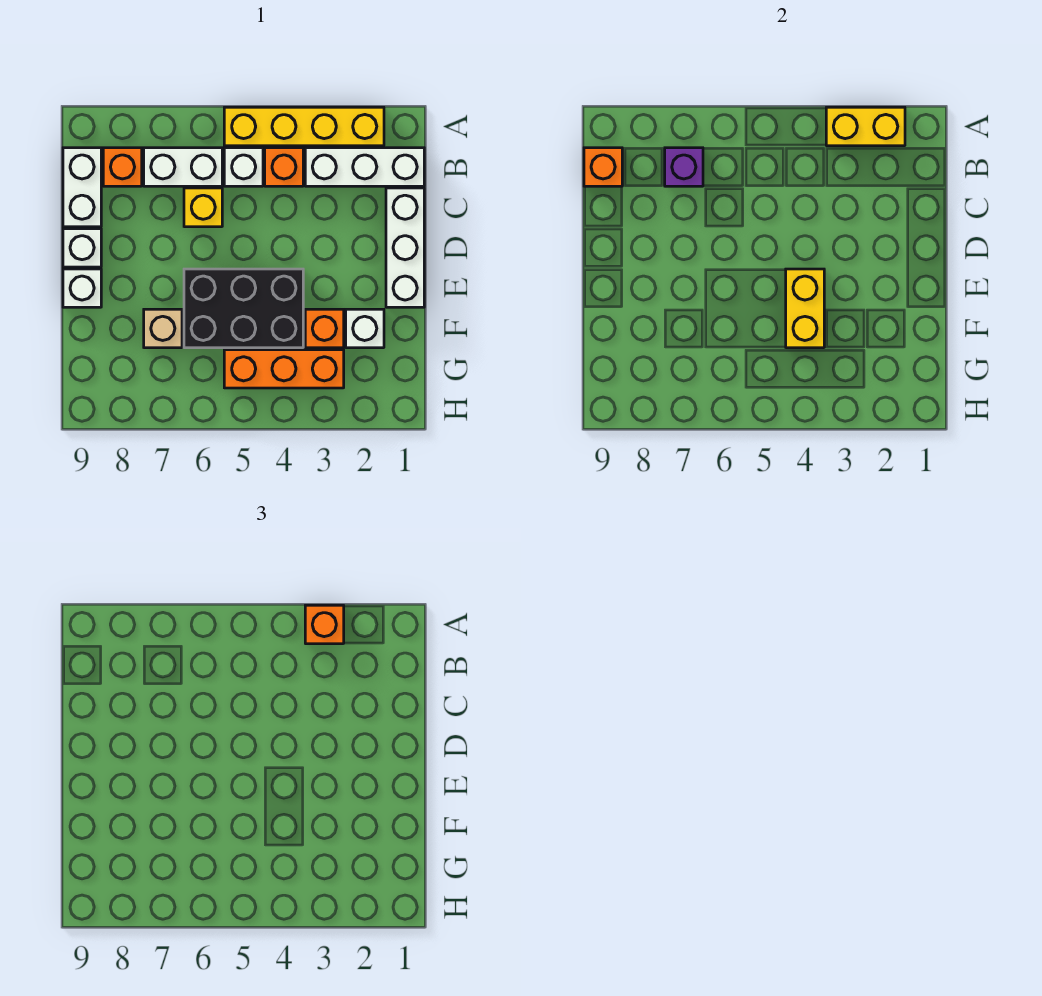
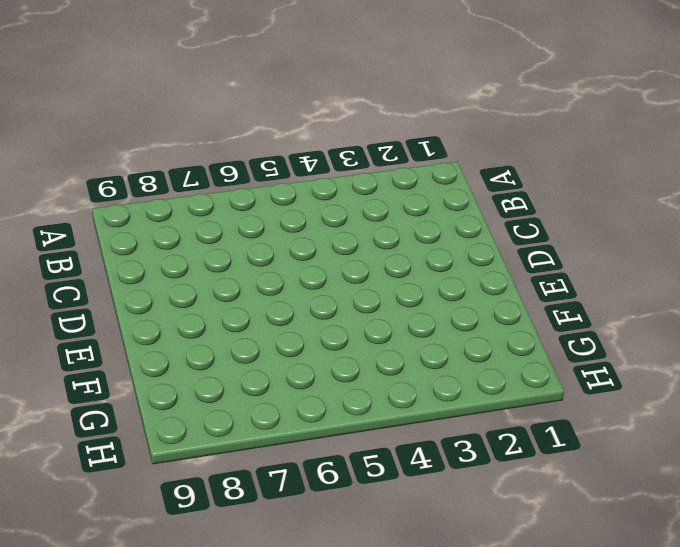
none -> yellow 1x4 brick [224,107,384,146]
none -> white 1x3 brick [305,148,424,186]
none -> orange 1x1 brick [265,148,303,186]

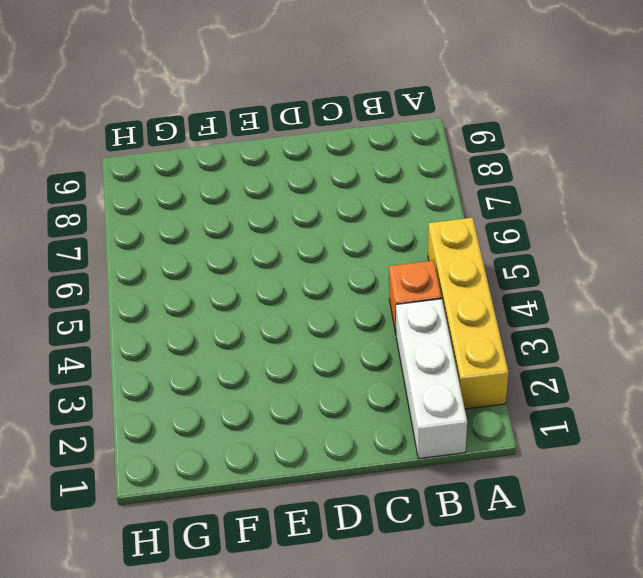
none -> white 1x1 brick [224,148,263,186]
none -> white 1x2 brick [144,148,222,186]
none -> orange 1x1 brick [103,148,142,186]

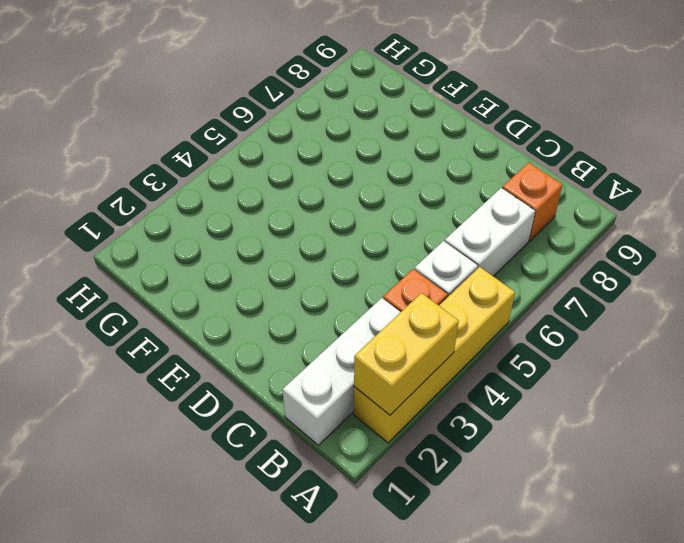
none -> white 1x2 brick [63,148,101,227]
none -> white 1x3 brick [386,188,424,307]
none -> yellow 1x1 brick [184,188,222,227]

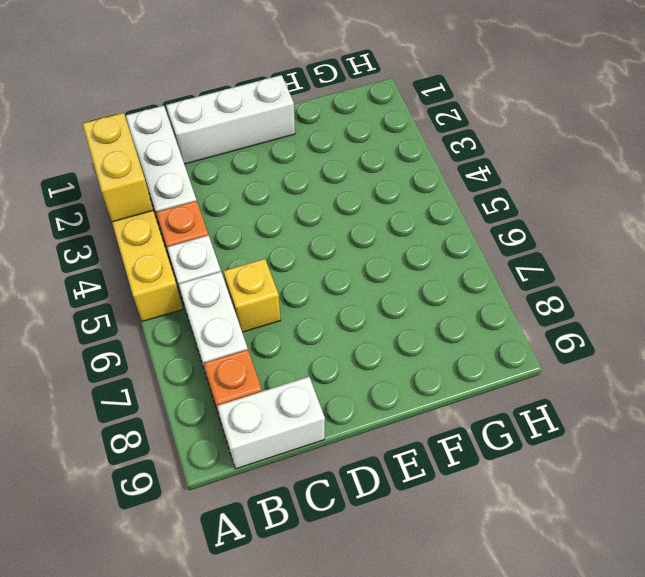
none -> white 1x1 brick [63,229,101,267]
none -> black 2x3 brick [184,269,303,348]
none -> white 1x1 brick [63,269,101,307]

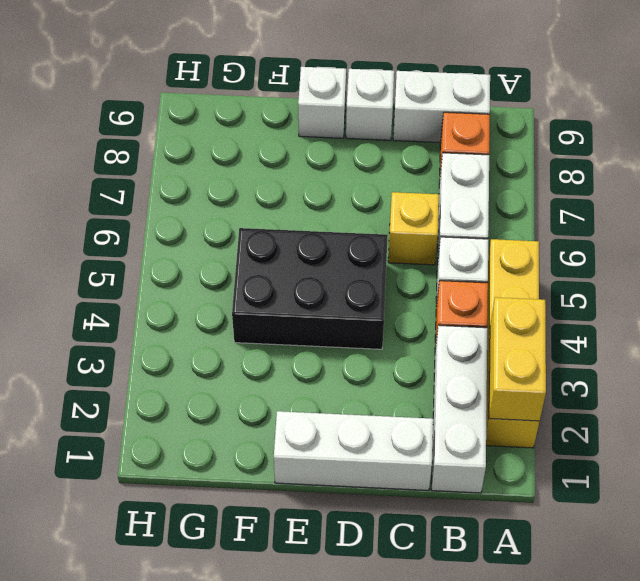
black 2x3 brick [232,228,388,349] -> black 2x3 brick turned to [184,269,303,348]
none -> white 1x1 brick [346,309,384,348]
none -> orange 1x1 brick [305,309,344,348]
none -> tan 1x1 brick [144,309,182,348]

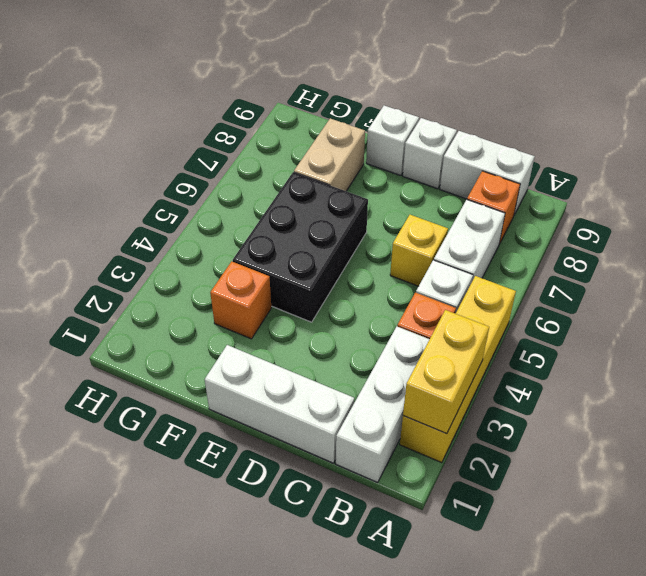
tan 1x2 brick [294,118,365,191] -> tan 1x1 brick [144,309,182,348]
none -> white 1x1 brick [346,309,384,348]
none -> orange 1x3 brick [224,350,344,388]
none -> purple 1x1 brick [665,148,703,186]

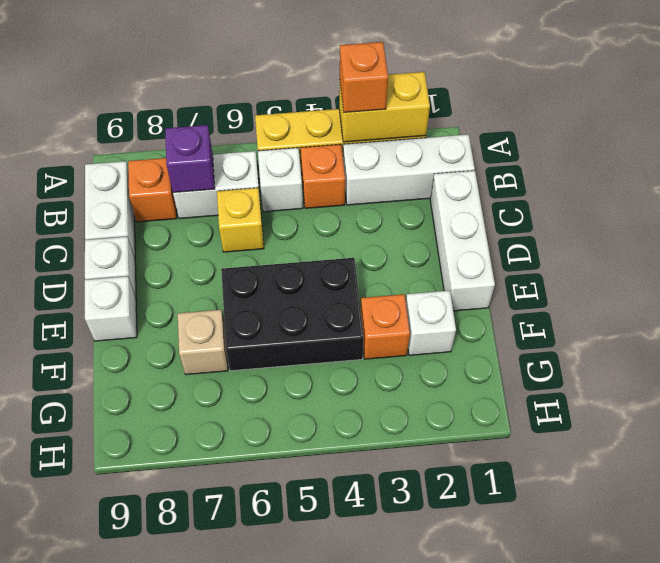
none -> orange 1x3 brick [224,350,344,388]
none -> orange 1x1 brick [584,148,622,186]
none -> yellow 1x2 brick [786,269,824,348]

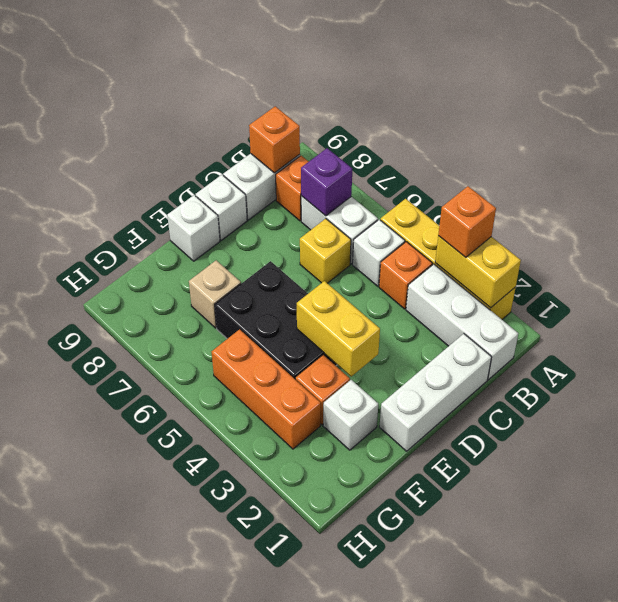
yellow 1x2 brick [297,281,380,377] -> yellow 1x2 brick turned to [786,269,824,348]

